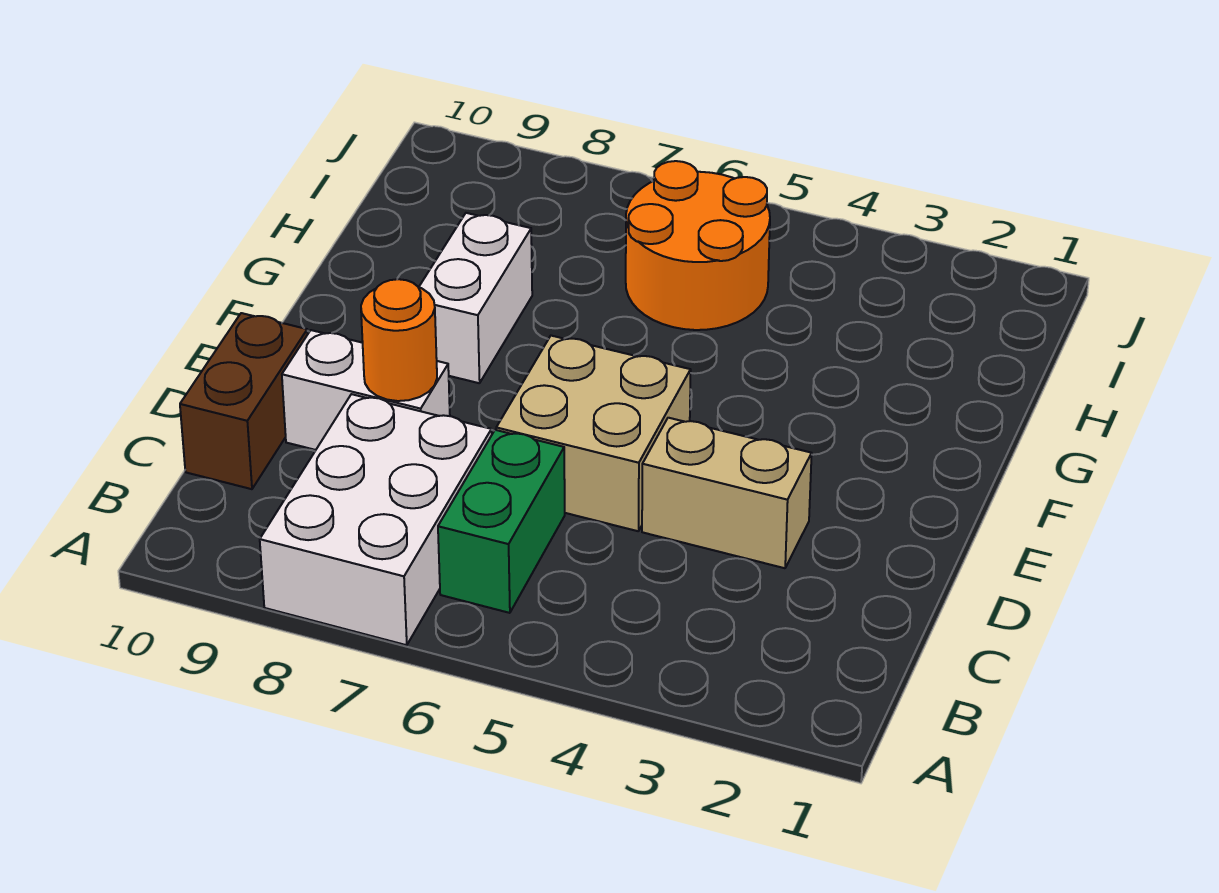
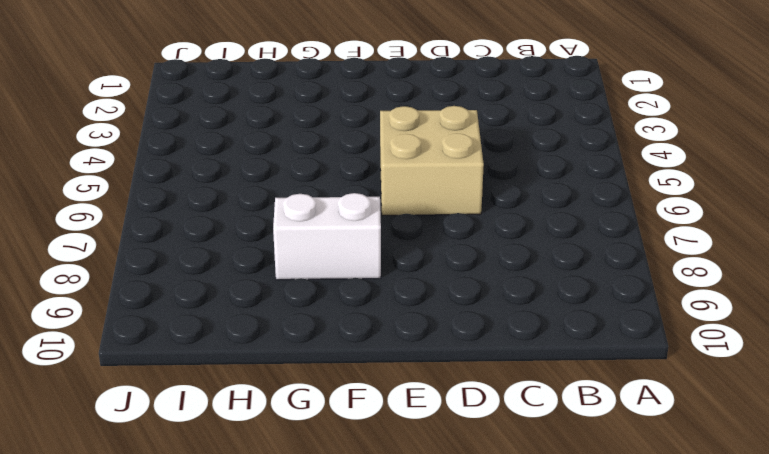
none -> white 2x3 brick [260,394,492,645]
none -> green 1x2 brick [438,430,565,613]

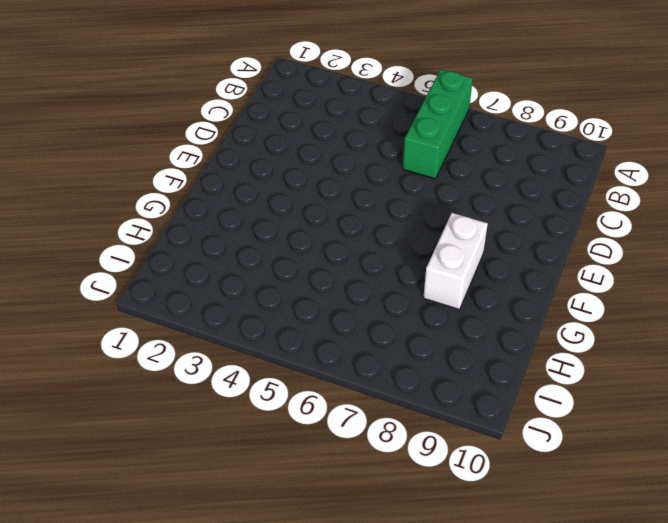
green 1x3 brick [403,70,473,179] -> green 1x2 brick [438,430,565,613]
none -> white 2x3 brick [260,394,492,645]
none -> brown 1x2 brick [180,313,308,489]

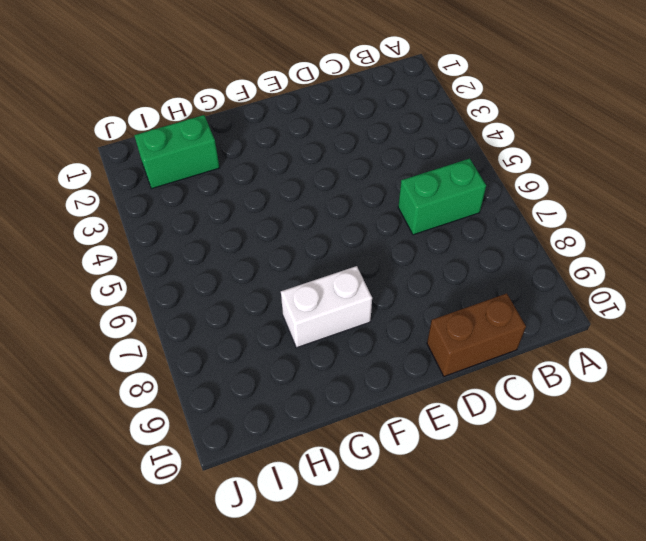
green 1x2 brick [134,115,220,189] -> none
none -> white 2x3 brick [260,394,492,645]
none -> tan 1x2 brick [642,418,812,568]

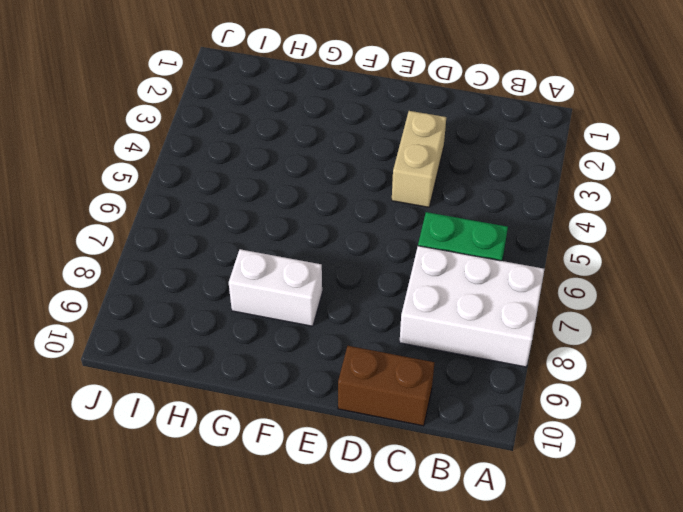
none -> tan 2x2 brick [496,336,691,531]
none -> white 1x2 brick [282,330,450,450]

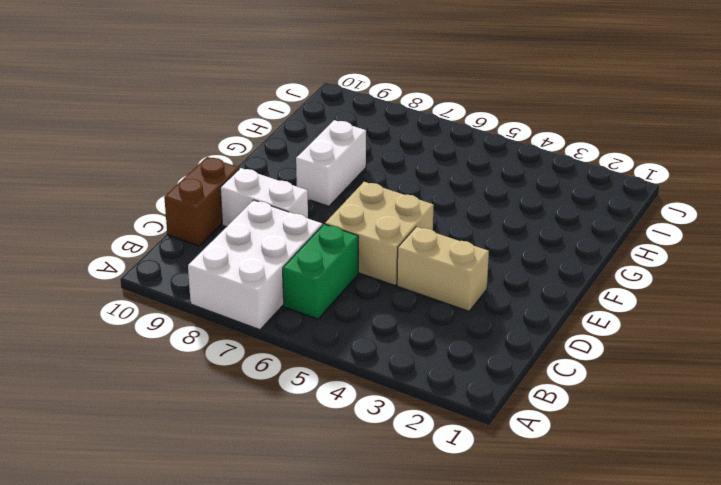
none -> orange 2x2 round brick [626,161,770,330]
none -> orange 1x1 round brick [361,279,437,401]

